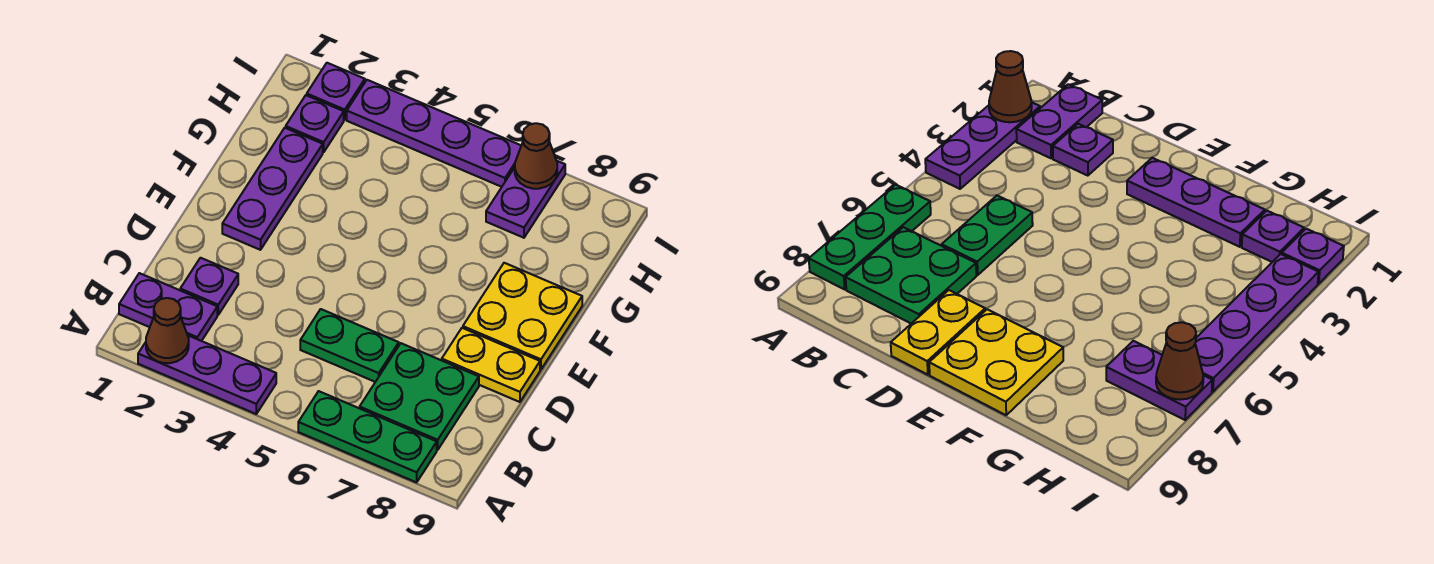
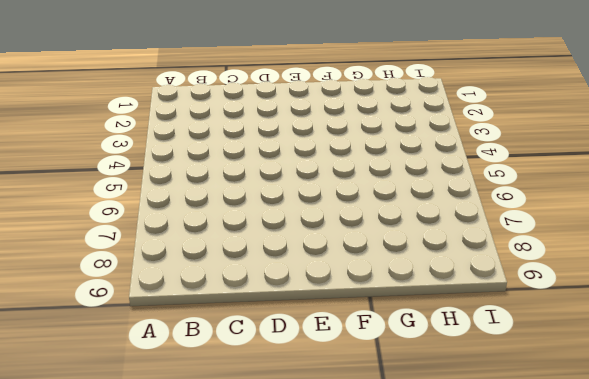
none -> purple 1x3 plate [138,336,276,414]
none -> green 1x3 plate [298,391,437,482]
none -> purple 1x2 plate [119,273,217,341]

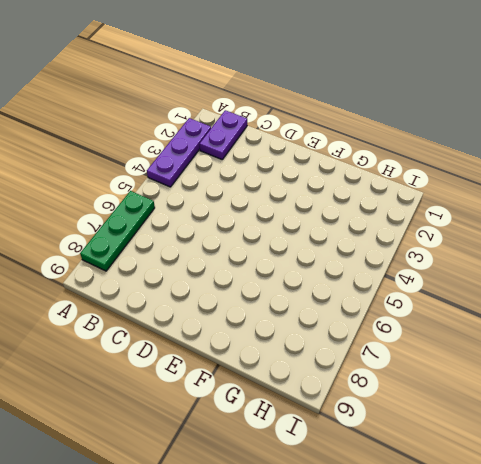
none -> green 2x2 plate [360,343,479,450]
none -> purple 1x1 plate [180,258,238,315]
none -> green 1x2 plate [300,309,399,382]

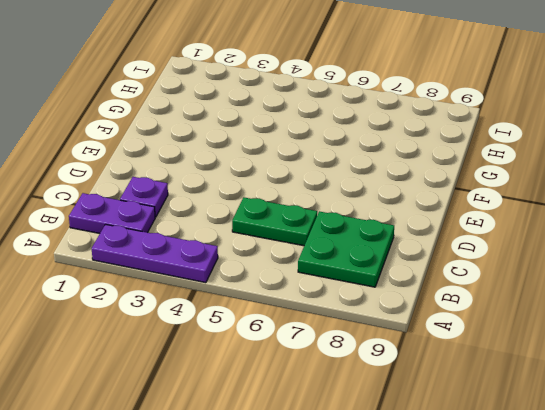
none -> green 1x3 plate [298,391,437,482]
none -> yellow 1x2 plate [442,328,540,402]
none -> purple 1x3 plate [222,128,323,250]

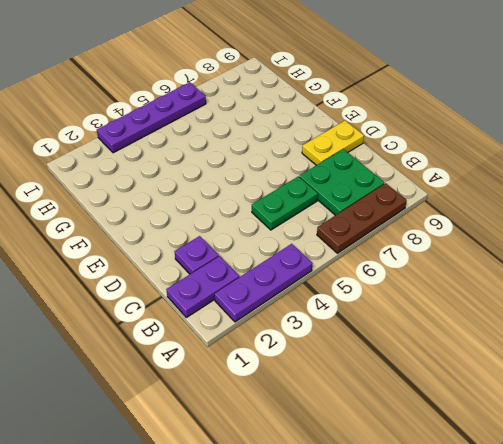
brown 1x3 plate [317,183,407,253] -> green 1x3 plate [298,391,437,482]
none -> purple 1x3 plate [222,128,323,250]
none -> yellow 2x2 plate [463,263,582,369]
none -> purple 1x1 plate [286,95,344,152]

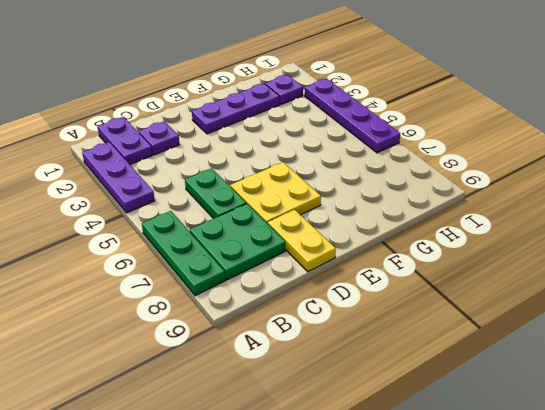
yellow 2x2 plate [230,162,321,224] -> yellow 2x2 plate moved to [463,263,582,369]
none -> purple 1x2 plate [486,161,565,238]
none -> purple 1x1 plate [307,63,365,120]
none -> brown 1x1 cone [146,298,189,363]

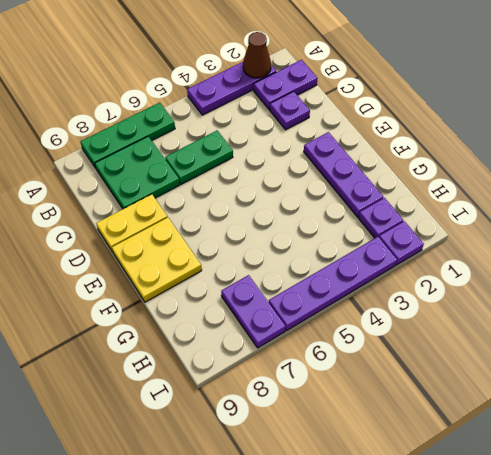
none -> brown 1x1 cone [515,123,557,189]

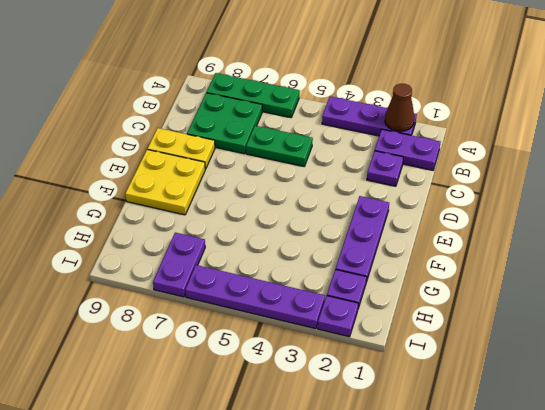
none -> brown 1x1 cone [515,123,557,189]

